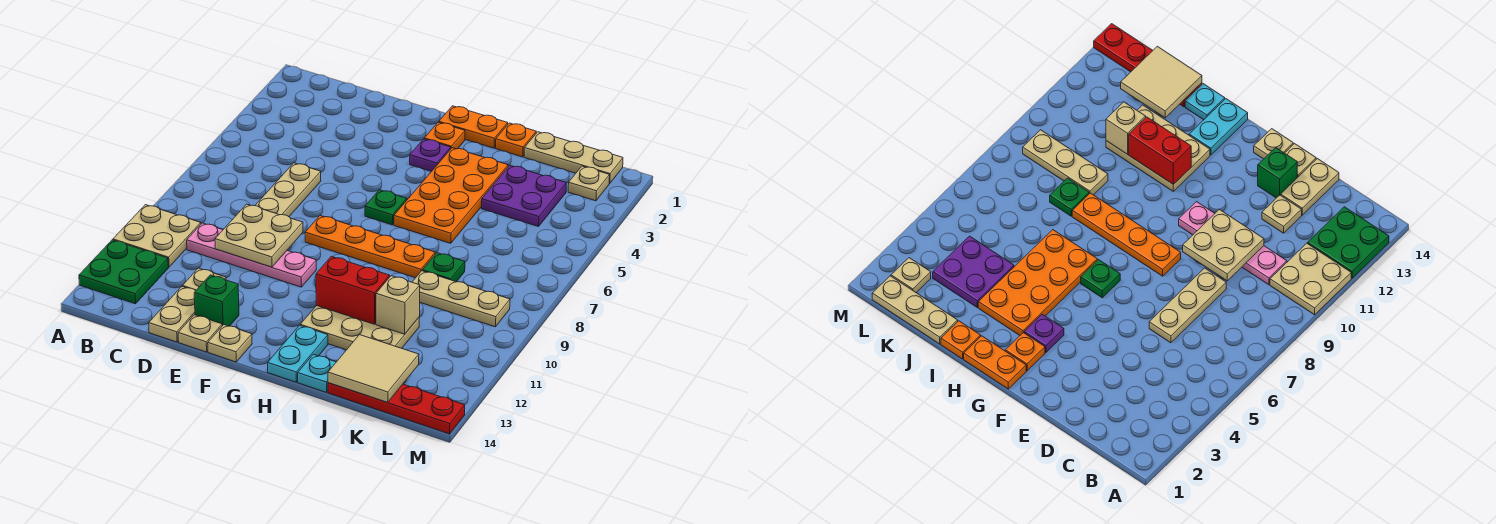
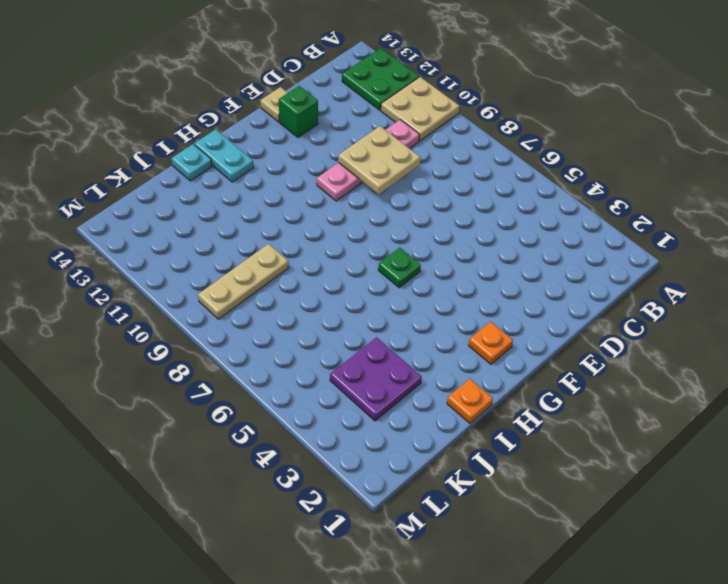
none -> tan 1x3 plate [255,163,321,217]
none -> tan 1x1 plate [183,268,226,290]
none -> tan 1x2 plate [149,287,196,342]

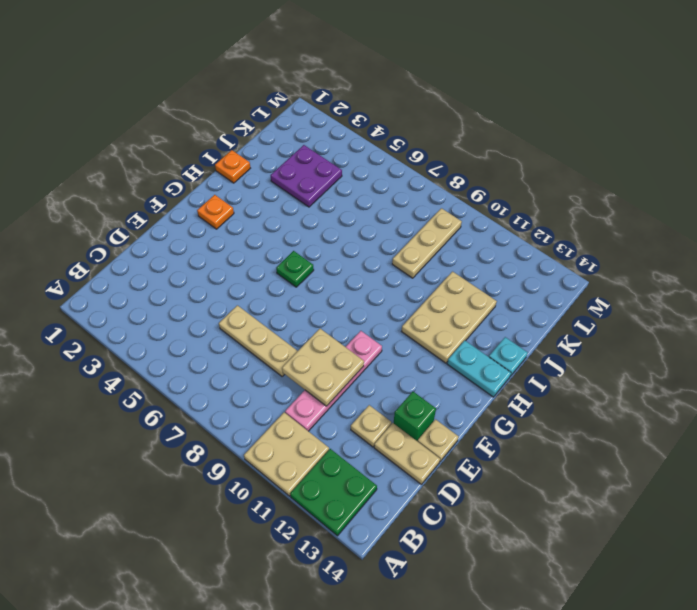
none -> orange 1x4 plate [305,216,435,278]
none -> tan 1x1 plate [208,325,252,362]
none -> orange 1x2 plate [439,106,508,148]

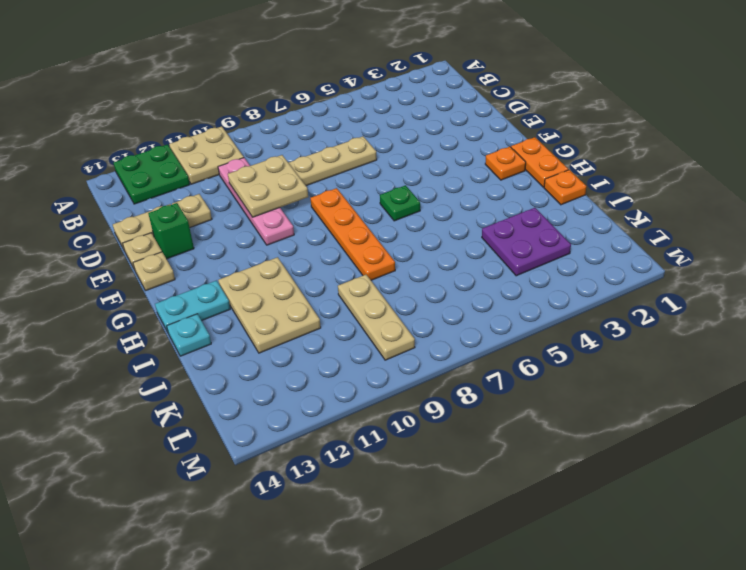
none -> purple 1x1 plate [410,139,451,172]
none -> orange 2x4 plate [394,148,508,243]
none -> tan 1x3 plate [524,132,623,183]

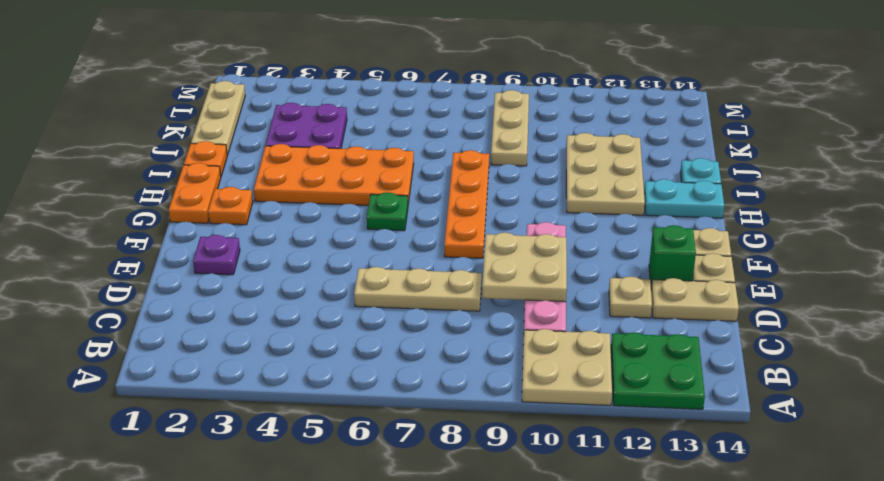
purple 1x1 plate [193,235,240,275] -> purple 1x1 plate moved to [410,139,451,172]
none -> green 1x1 plate [422,253,465,282]
none -> red 1x4 plate [328,383,465,434]
none -> tan 1x1 plate [568,166,610,201]

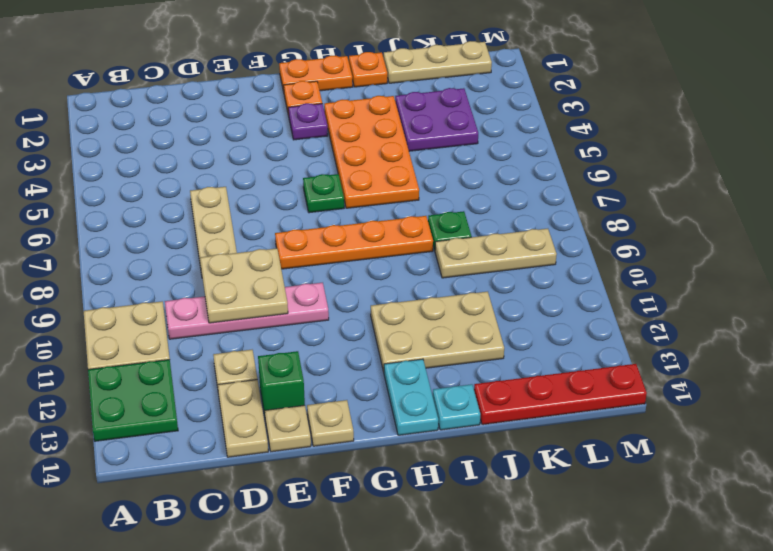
none -> tan 1x1 plate [568,166,610,201]
none -> red 1x2 brick [316,256,390,324]
none -> tan 1x1 brick [376,276,420,334]

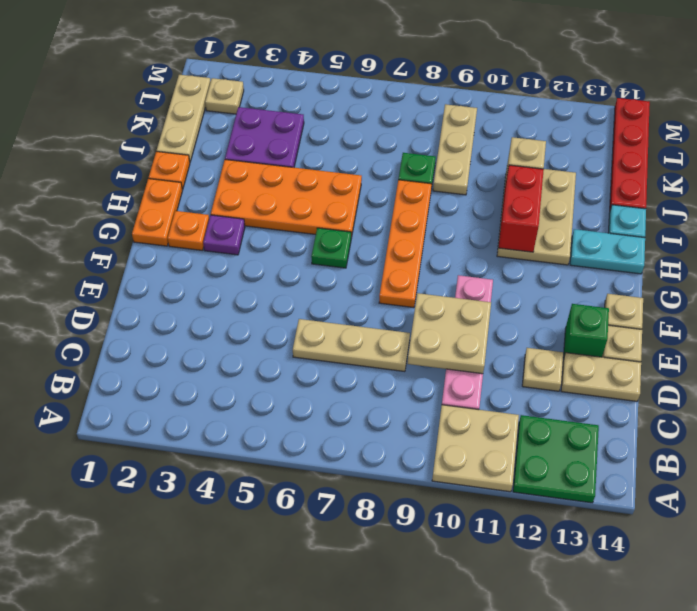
none -> tan 2x2 tile [328,335,419,402]

